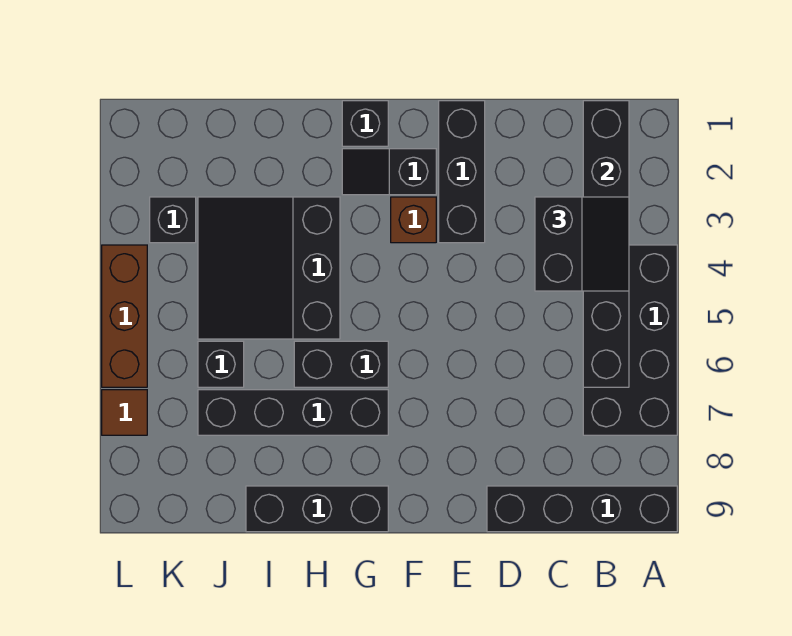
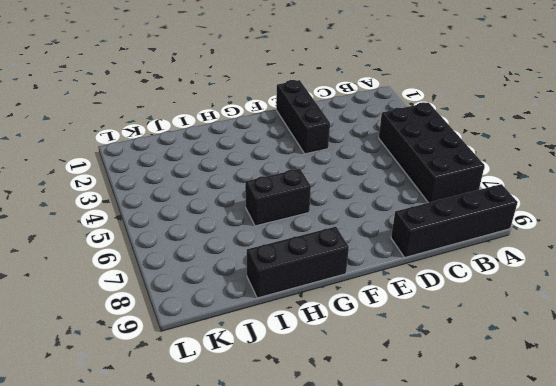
none -> black 1x2 slope [342,149,436,195]
none -> brown 1x1 brick [391,197,436,243]
none -> black 1x1 brick [342,101,388,146]

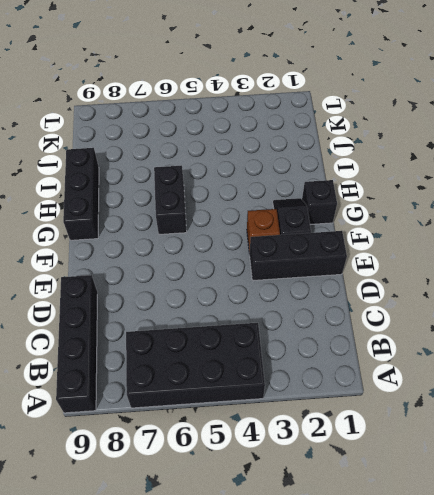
none -> black 1x4 brick [198,390,388,435]
none -> black 3x3 slope [198,197,340,339]
none -> black 1x1 brick [198,341,244,387]

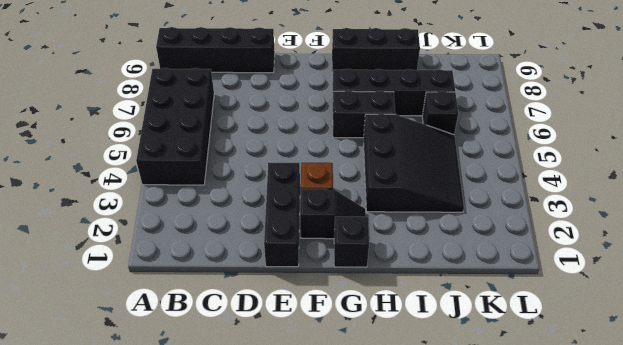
none -> black 1x1 brick [150,197,196,243]
none -> brown 1x3 brick [102,245,147,387]
none -> brown 1x1 tile [102,390,147,435]

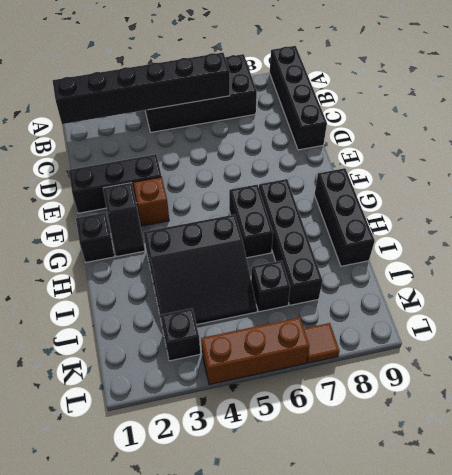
none -> black 2x2 slope [535,197,629,291]

